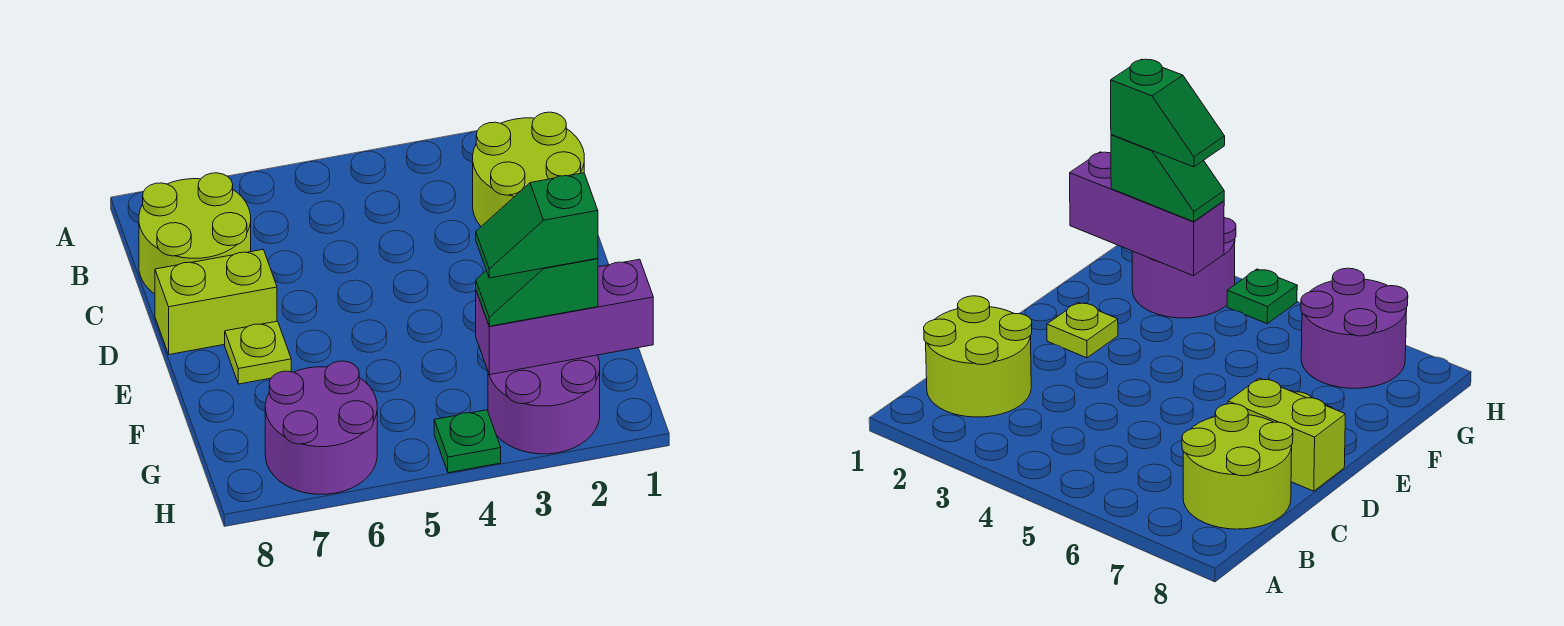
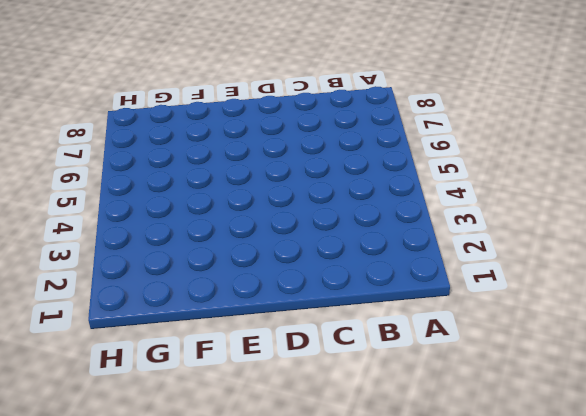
none -> lime 2x2 round brick [473,112,584,226]
none -> lime 2x2 round brick [139,173,251,294]

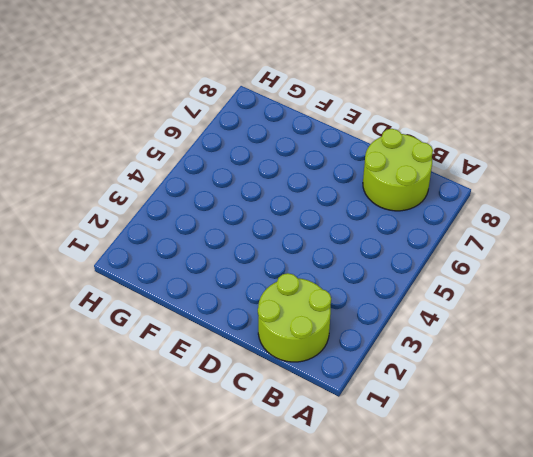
none -> lime 1x2 brick [155,250,277,355]
none -> lime 1x1 plate [1047,303,1118,358]

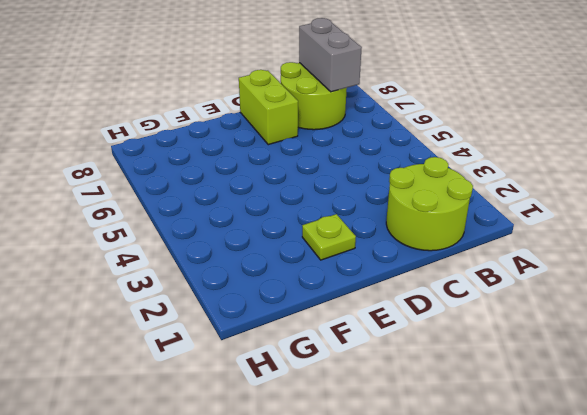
grey 1x2 brick [299,18,362,92] -> none
none -> lime 1x1 plate [225,321,291,384]
none -> purple 2x2 round brick [488,355,600,454]

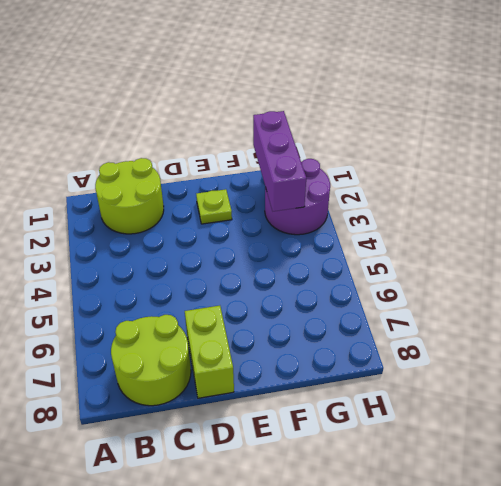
none -> lime 1x1 plate [225,321,291,384]
none -> purple 2x2 round brick [265,361,377,494]

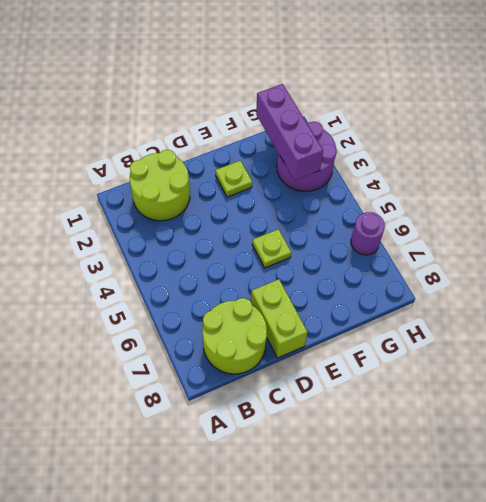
lime 1x1 plate [252,229,291,268] -> lime 1x1 plate moved to [225,321,291,384]
purple 1x1 round brick [351,212,385,255] -> purple 2x2 round brick [265,361,377,494]
none -> green 1x1 plate [434,410,501,473]
none -> green 1x2 slope [476,258,598,326]

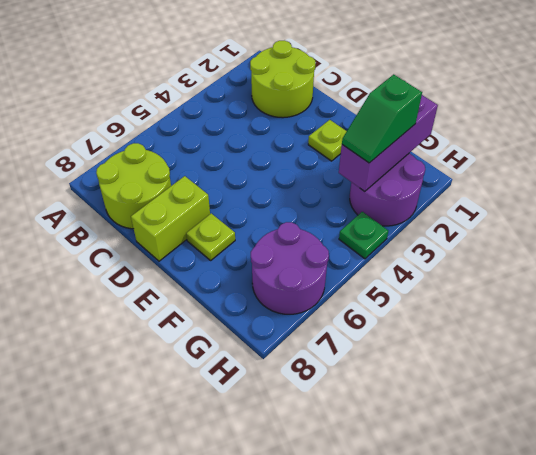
none -> green 1x2 slope [476,173,598,278]

